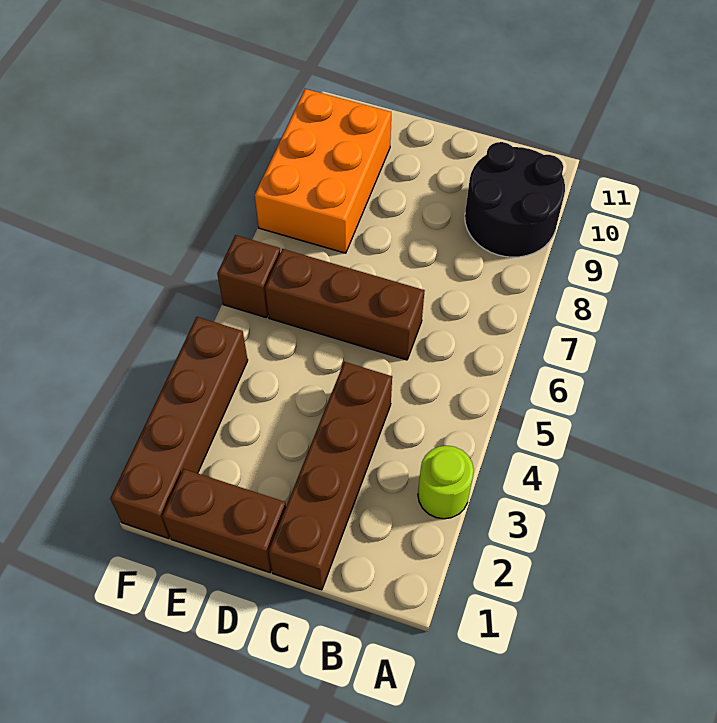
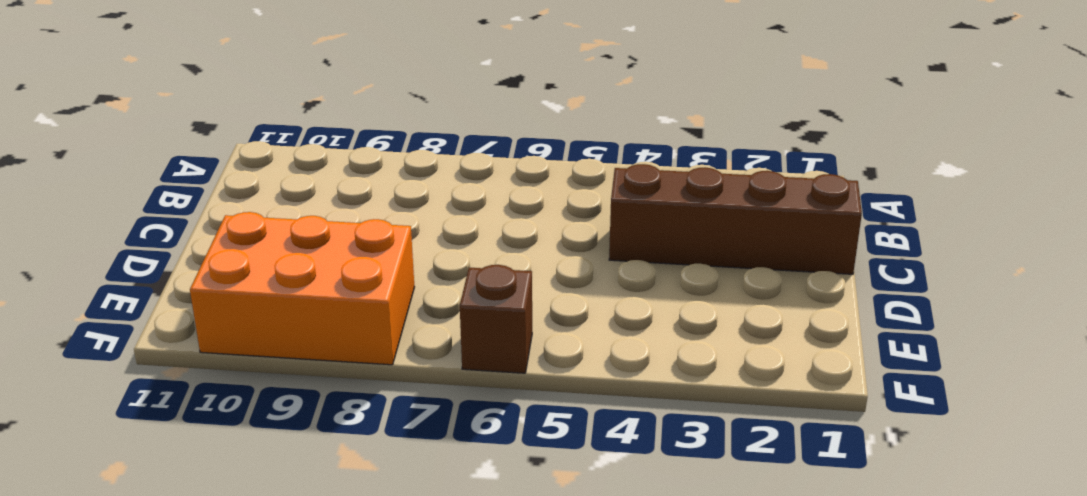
none -> lime 1x1 round brick [418,446,474,519]
none -> black 2x2 round brick [465,142,565,257]

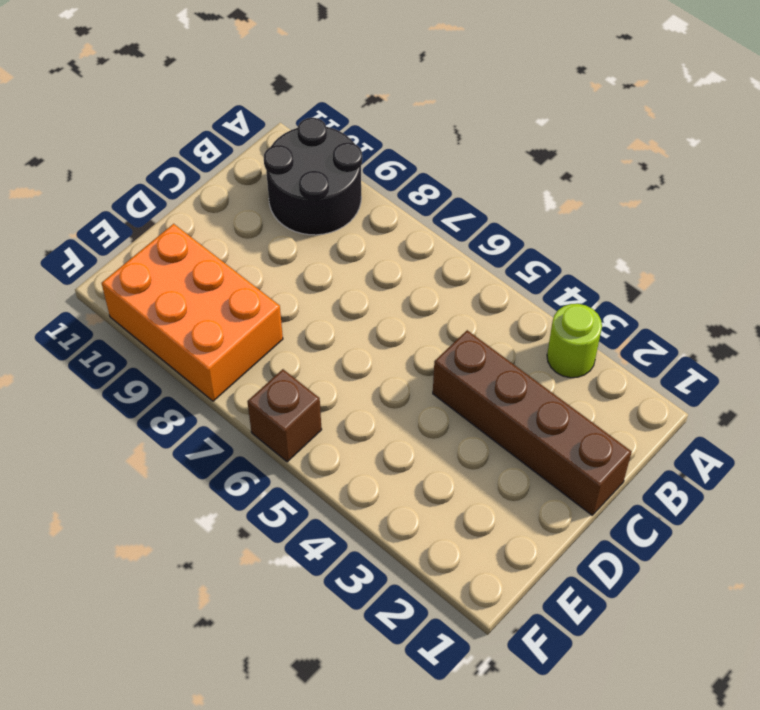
none -> brown 1x3 brick [265,249,425,360]
none -> brown 1x2 brick [162,469,286,572]

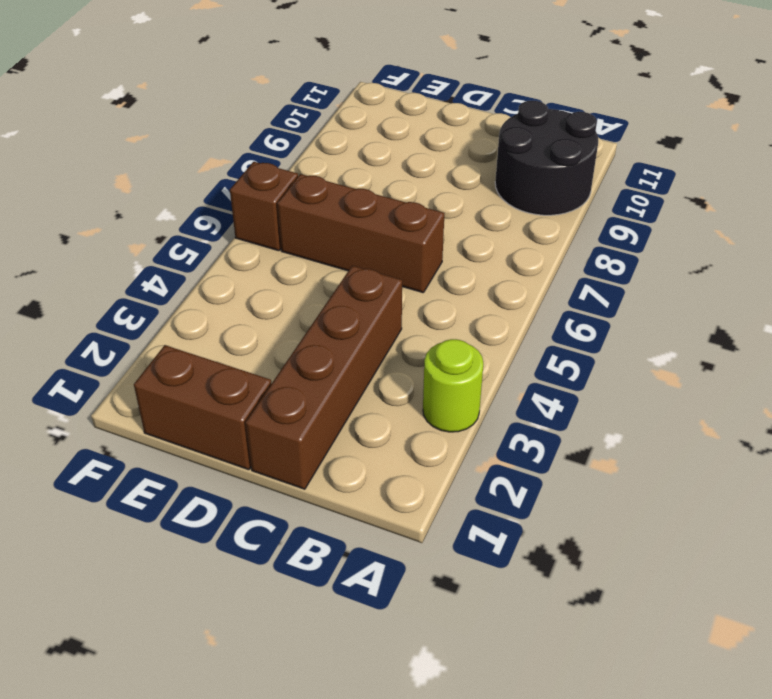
none -> orange 2x3 brick [255,89,391,253]
none -> brown 1x4 brick [110,317,248,538]

